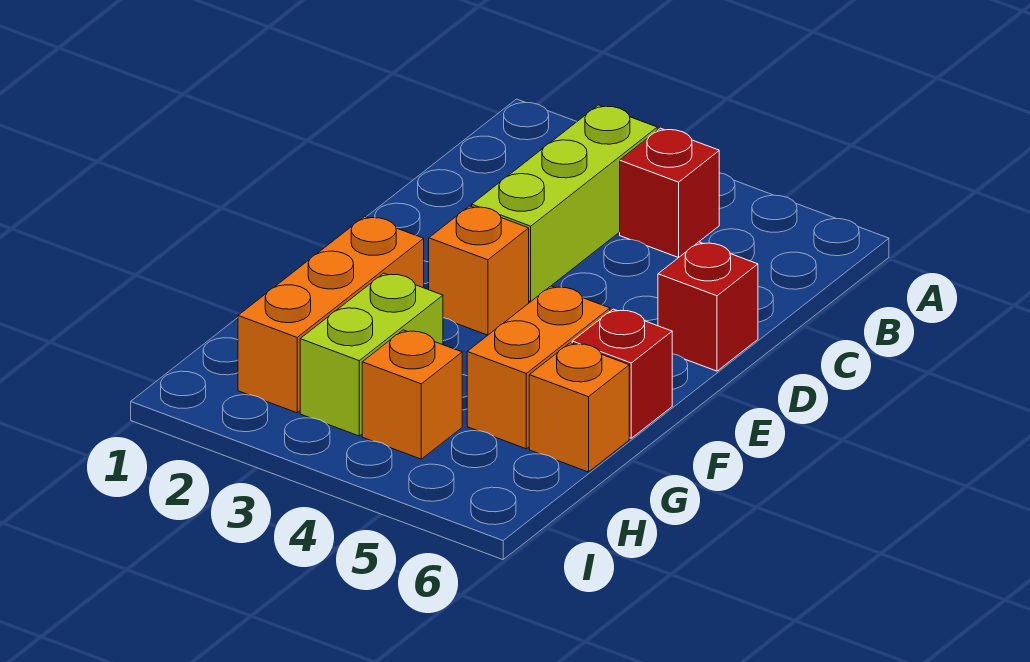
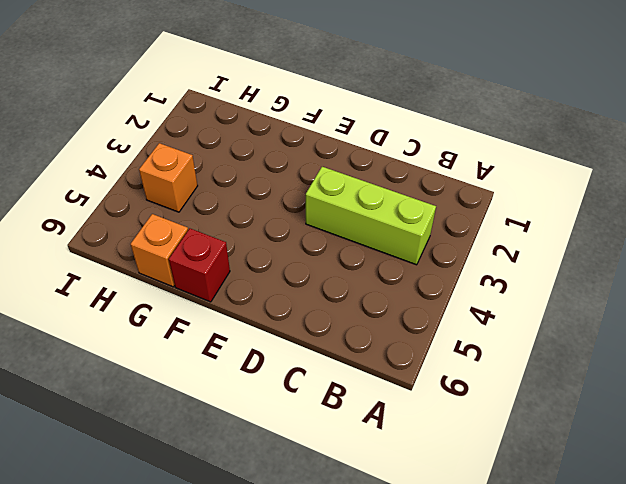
none -> red 1x1 brick [620,128,719,258]
none -> red 1x1 brick [658,242,758,371]

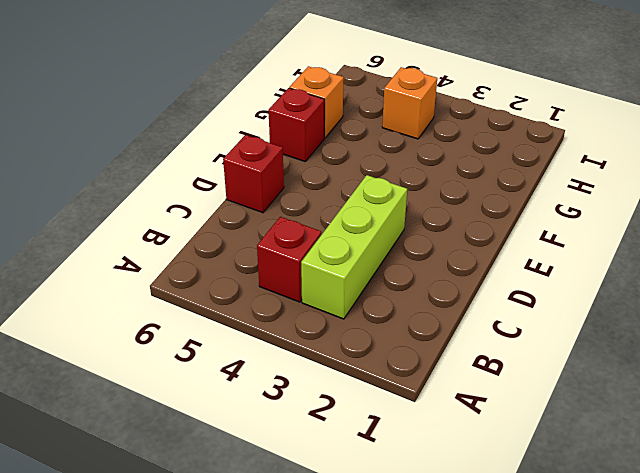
none -> orange 1x1 brick [429,206,529,335]
none -> orange 1x3 brick [238,216,424,413]

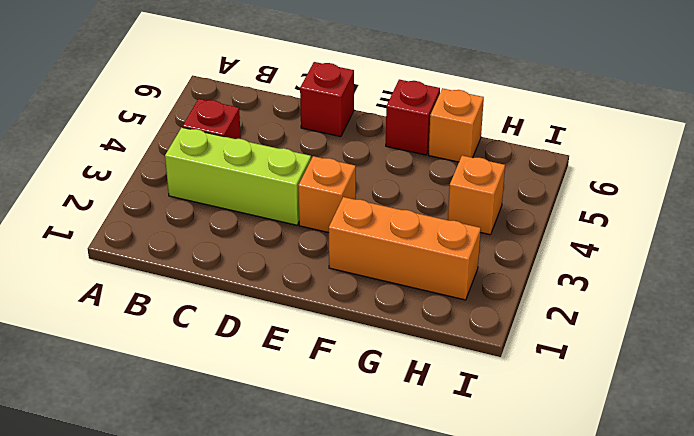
none -> orange 1x2 brick [467,286,610,449]
none -> lime 1x2 brick [300,273,443,436]

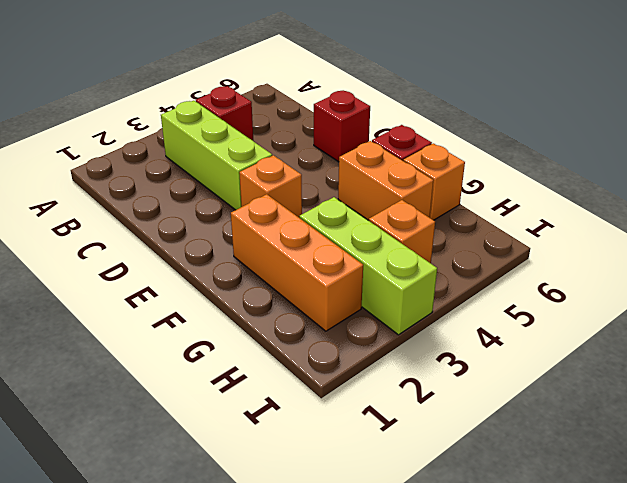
lime 1x3 brick [299,197,437,335] -> lime 1x2 brick [300,273,443,436]

